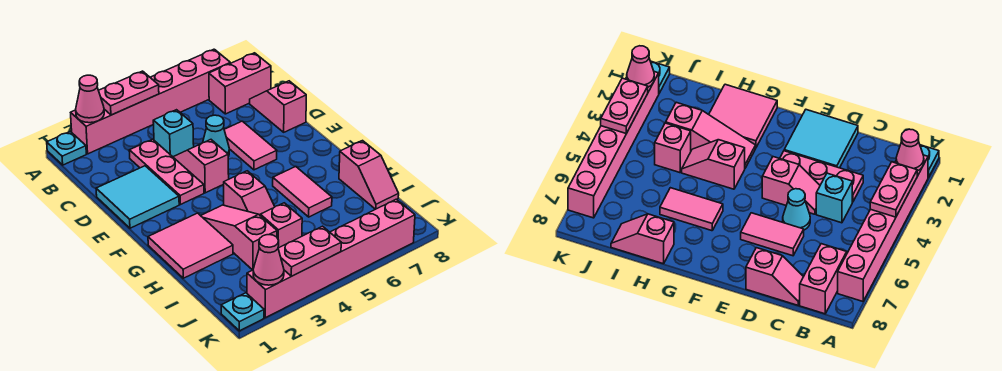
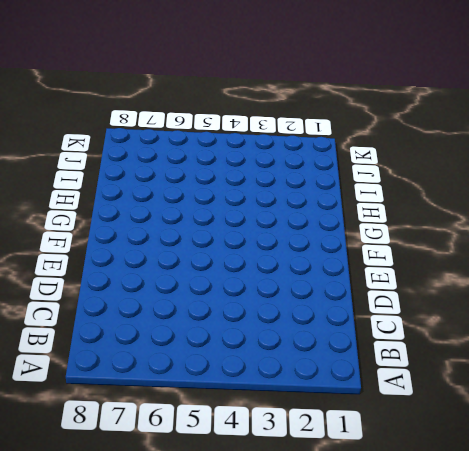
none -> cyan 1x1 plate [47,131,86,165]
none -> pink 1x6 brick [71,49,230,154]
none -> pink 1x2 brick [209,53,271,114]

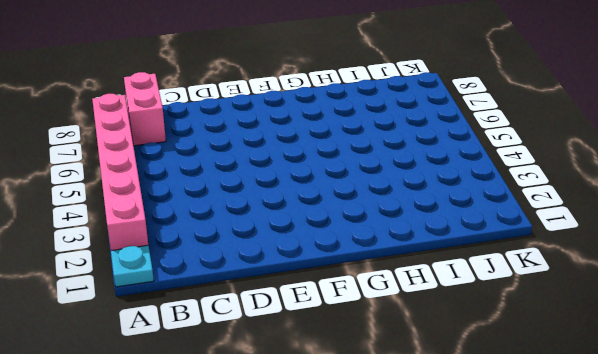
none -> pink 1x3 plate [129,139,204,205]
none -> cyan 1x1 brick [153,110,194,157]
none -> pink 1x2 slope [250,81,306,132]

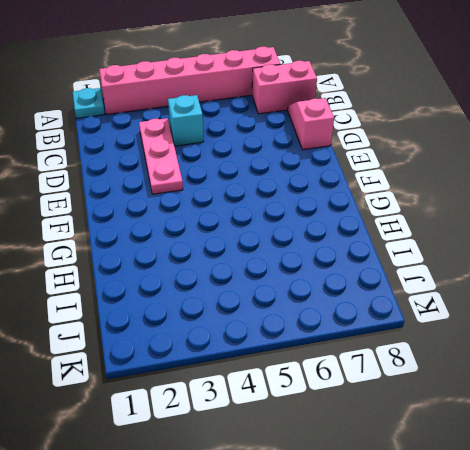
none -> cyan 2x2 tile [96,166,179,228]
none -> pink 1x2 slope [173,140,229,193]
none -> cyan 1x1 cone [203,115,229,156]

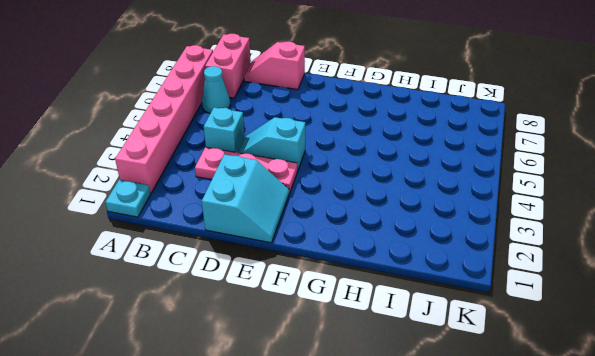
cyan 1x1 cone [202,66,230,113] -> cyan 1x1 cone moved to [203,115,229,156]
cyan 2x2 slope [202,154,289,243] -> cyan 2x2 tile [96,166,179,228]
cyan 1x2 slope [238,117,305,171] -> pink 1x2 slope [173,140,229,193]
none -> pink 1x2 tile [224,121,277,170]
none -> pink 2x2 tile [148,213,233,278]
none -> pink 1x3 slope [201,205,277,270]

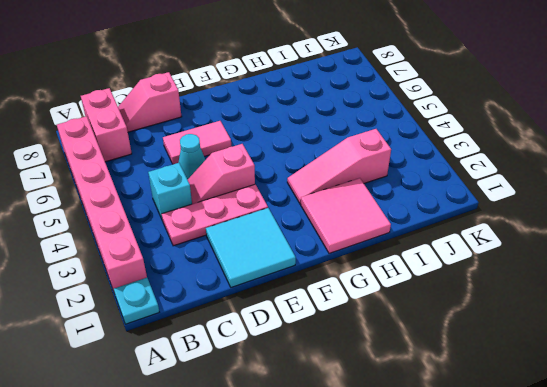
none -> pink 1x2 slope [224,171,275,215]
none -> pink 1x2 tile [273,167,332,217]
none -> pink 1x2 slope [339,141,399,209]

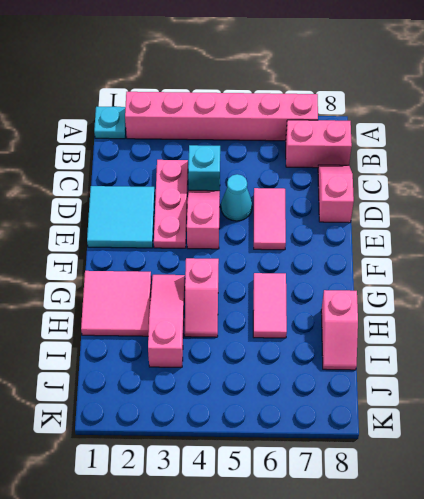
none -> pink 1x1 brick [260,203,302,248]
none -> cyan 1x1 plate [221,293,264,331]
none -> pink 1x6 brick [247,199,415,318]

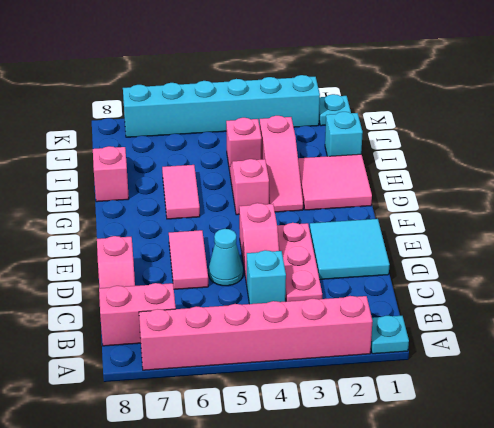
cyan 1x1 brick [325,112,363,156] -> none
cyan 1x6 brick [123,75,320,137] -> pink 1x6 brick [247,199,415,318]
none -> pink 1x1 cone [76,75,104,123]
none -> pink 1x2 plate [99,71,159,115]
none -> pink 1x1 cone [253,235,284,285]

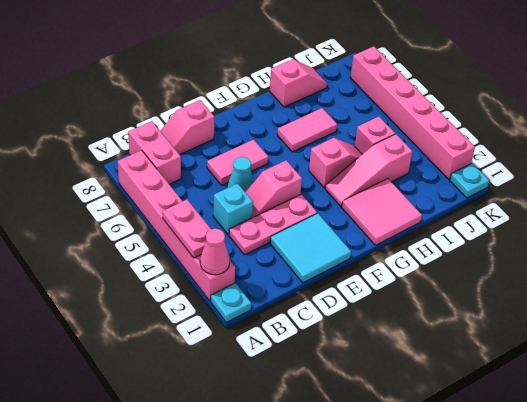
none -> pink 1x1 cone [253,235,284,285]
none -> pink 1x2 plate [278,226,341,276]

